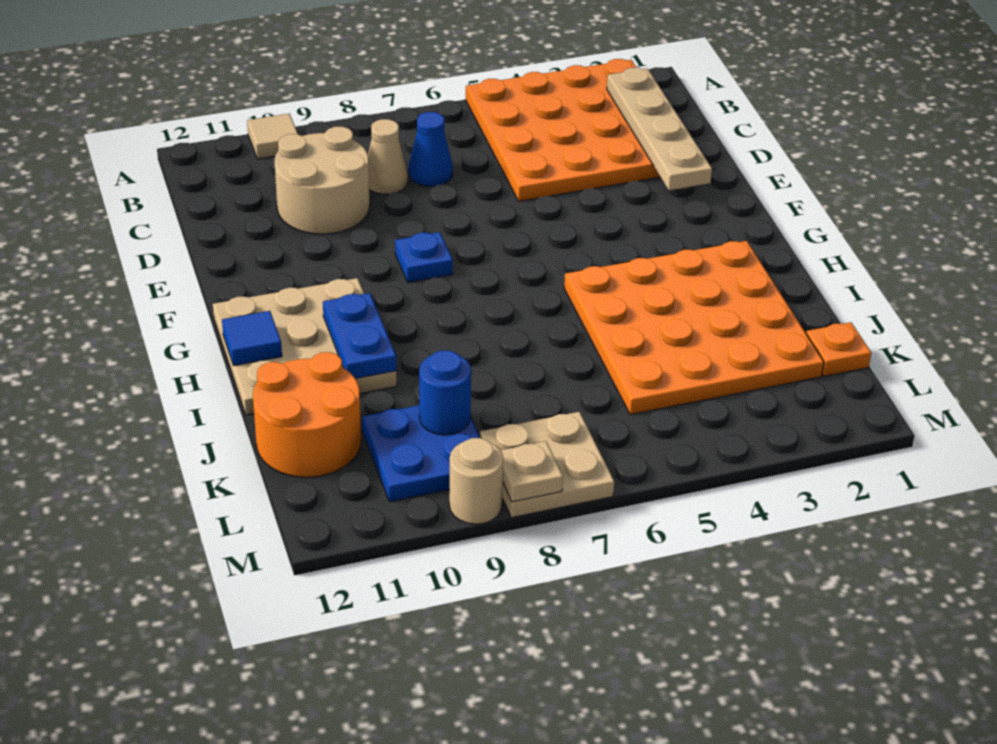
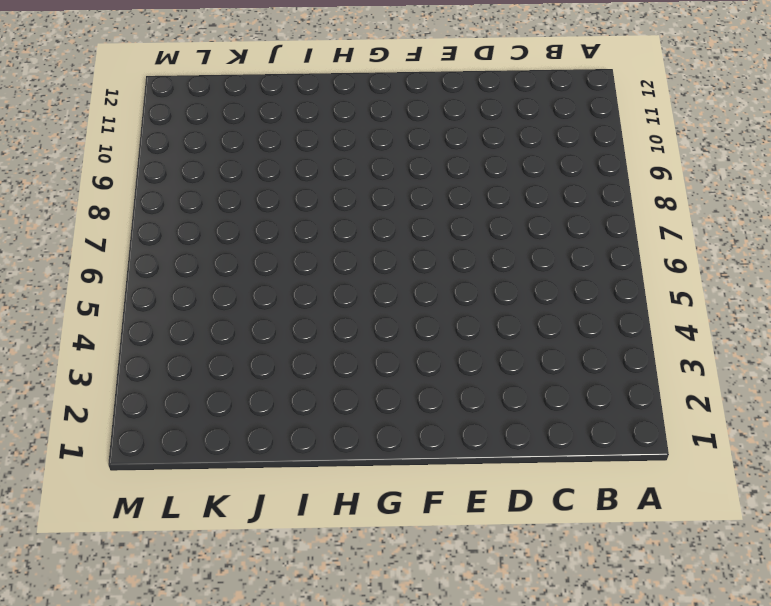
none -> orange 4x4 plate [466,59,660,201]
none -> tan 1x1 tile [247,114,298,159]
none -> blue 1x1 cone [409,112,453,187]

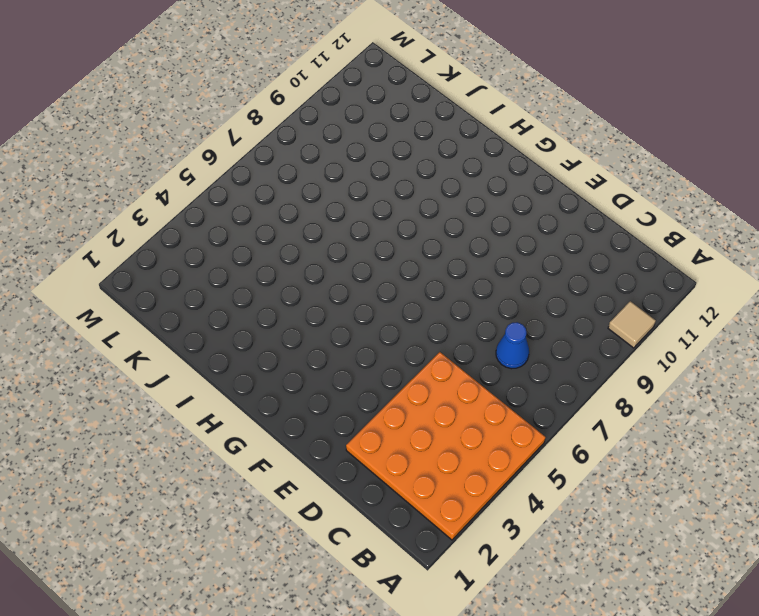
none -> tan 1x1 cone [368,119,408,194]
none -> tan 2x2 round brick [275,127,370,234]
none -> blue 1x1 plate [395,232,453,282]

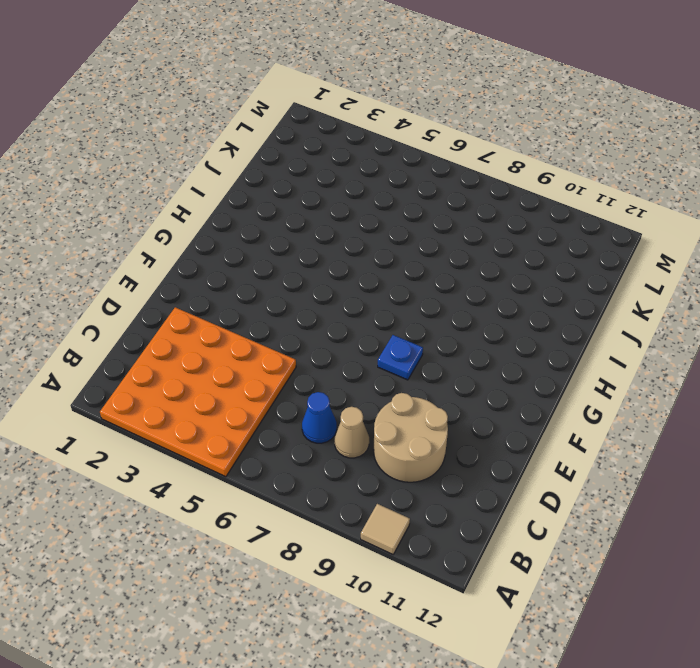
none -> tan 3x3 plate [213,278,397,415]
none -> orange 4x4 plate [564,241,824,415]
none -> orange 2x2 round brick [253,352,361,477]

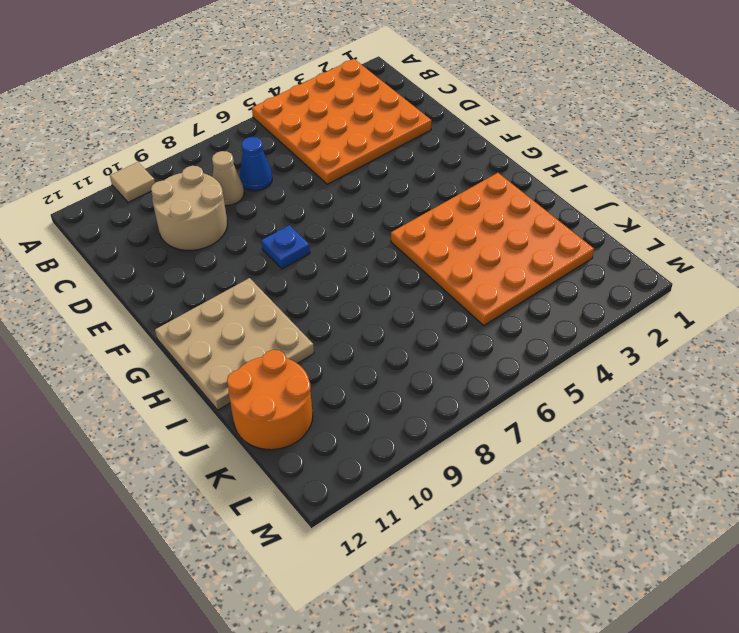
none -> orange 1x1 plate [806,322,871,376]
none -> blue 2x2 plate [362,405,480,502]
none -> tan 2x2 plate [480,412,614,518]

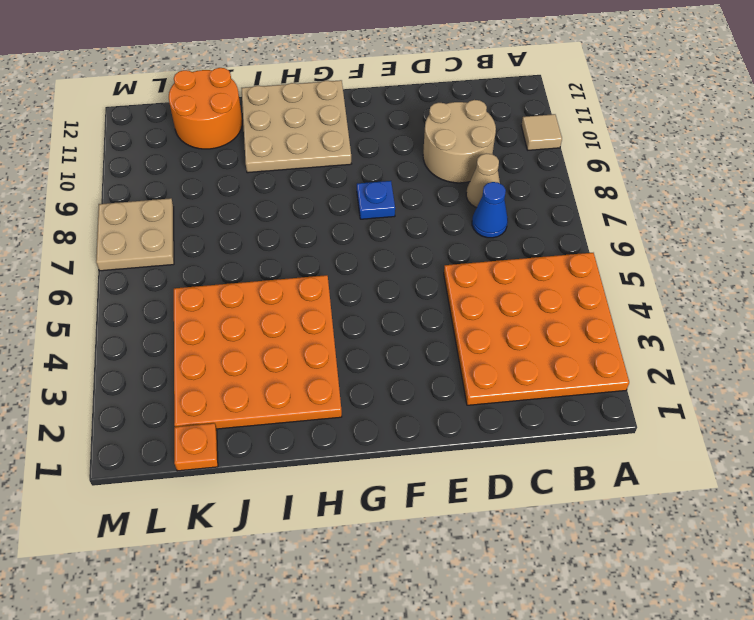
none -> blue 2x2 plate [362,405,480,502]
none -> tan 1x1 round brick [449,438,503,524]
none -> tan 1x4 plate [607,68,712,190]

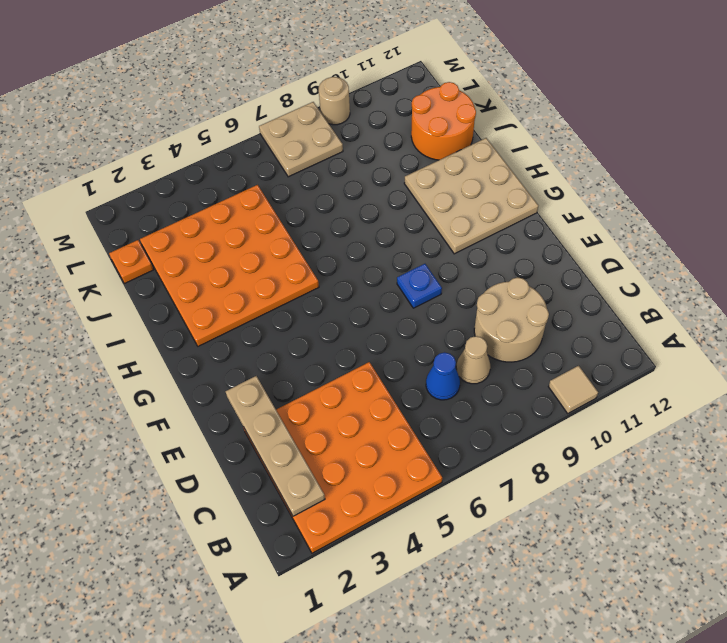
none -> blue 2x2 plate [362,405,480,502]
none -> blue 1x2 plate [323,293,396,379]
none -> blue 1x1 tile [222,311,282,366]

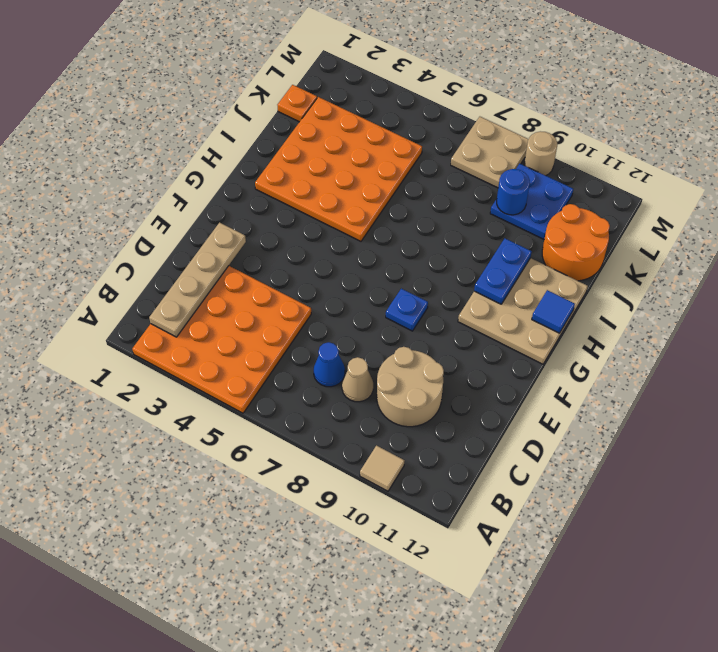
none -> tan 1x1 plate [500,441,563,502]

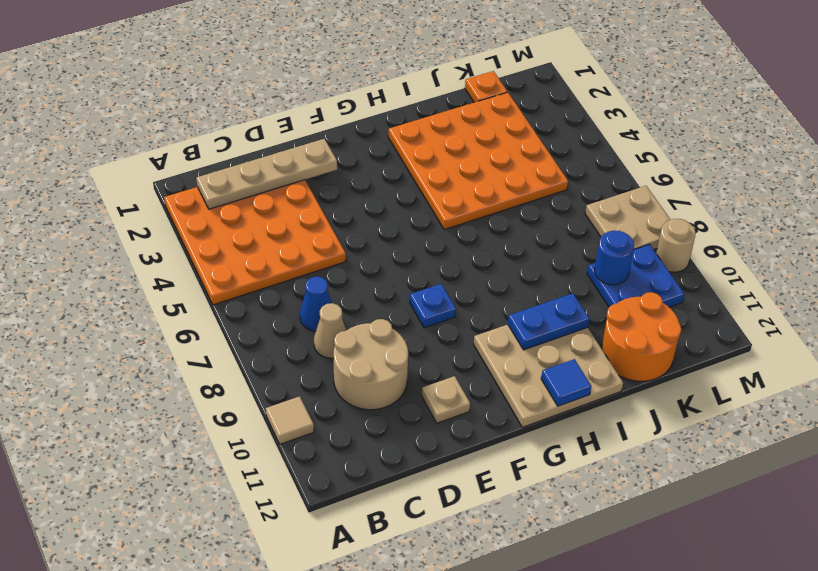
tan 1x1 plate [422,376,470,423] -> tan 1x1 plate moved to [500,441,563,502]

